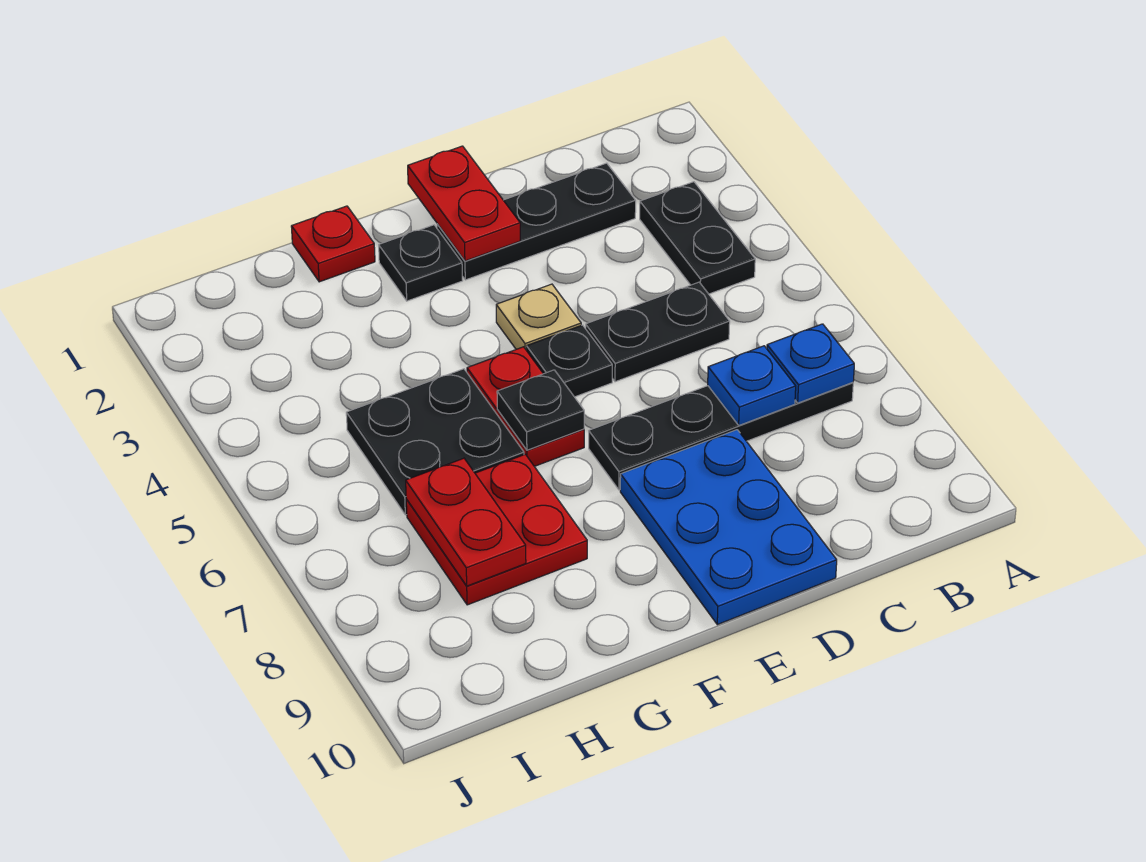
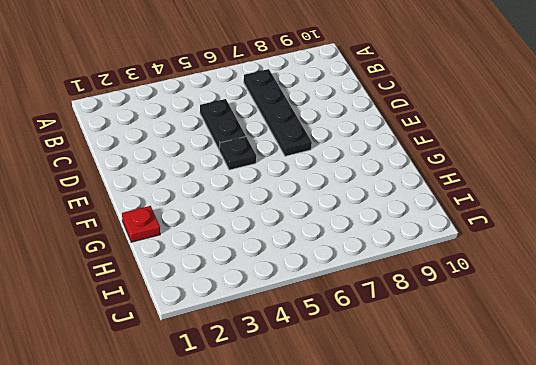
none -> black 1x2 plate [640,182,755,294]
none -> black 1x3 plate [437,163,636,280]
none -> blue 2x3 plate [620,430,837,625]

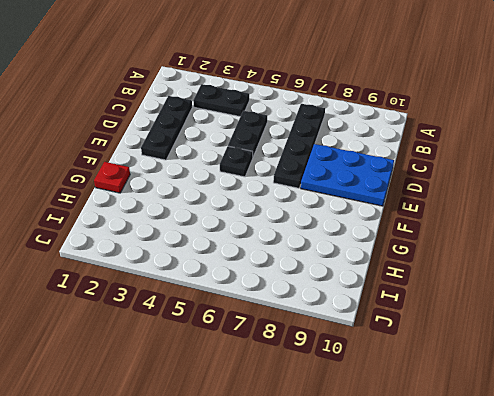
none -> tan 1x1 plate [496,284,581,350]
none -> black 1x1 plate [379,225,463,301]
none -> red 1x2 plate [467,347,584,466]

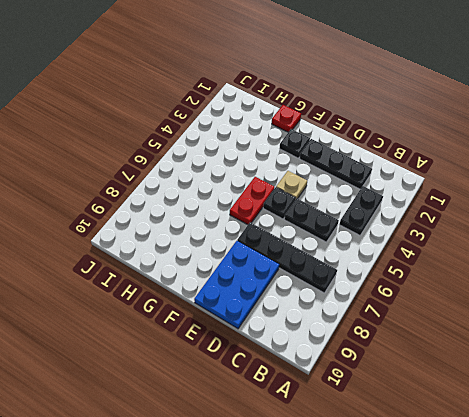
none -> black 2x2 plate [346,369,524,515]
none -> red 2x2 plate [406,454,587,605]
none -> blue 1x1 plate [767,324,854,403]

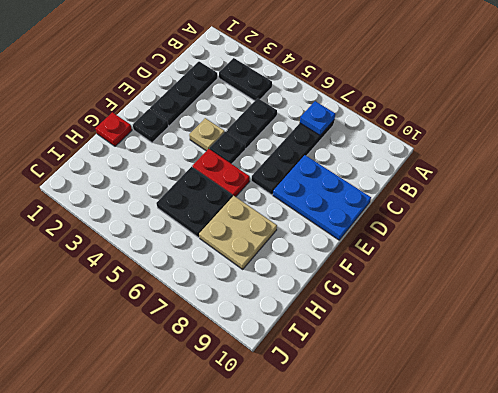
tan 2x2 plate [199,196,277,269] -> red 2x2 plate [406,454,587,605]
none -> blue 1x1 plate [708,346,796,425]
none -> red 1x2 plate [408,146,520,261]
none -> black 1x1 plate [497,370,584,450]

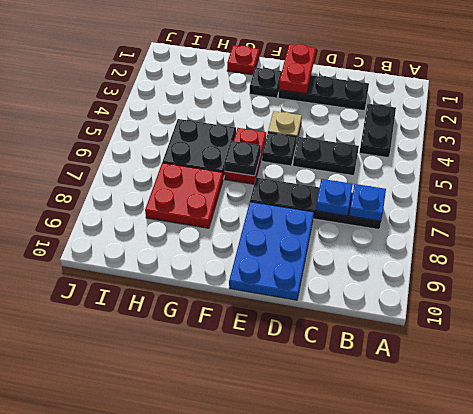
none -> red 1x2 plate [406,458,526,586]

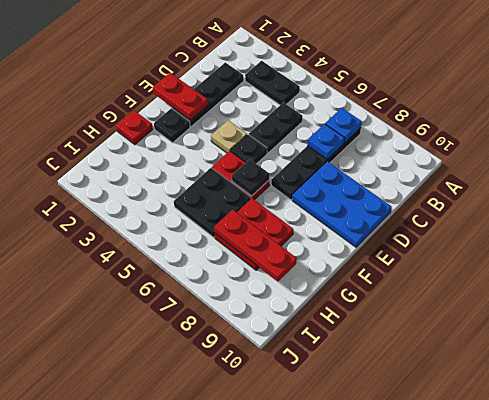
red 1x3 plate [214,210,297,282] -> red 1x2 plate [406,458,526,586]

